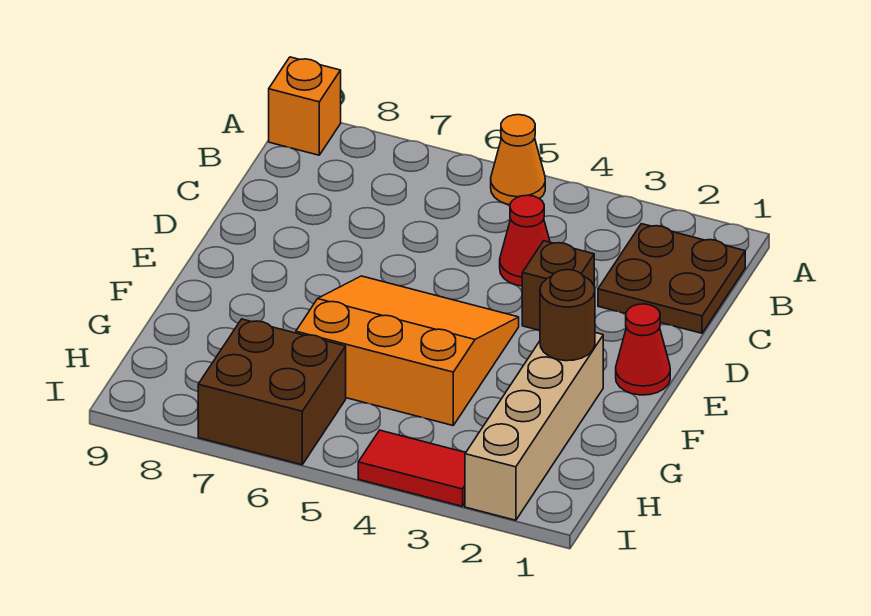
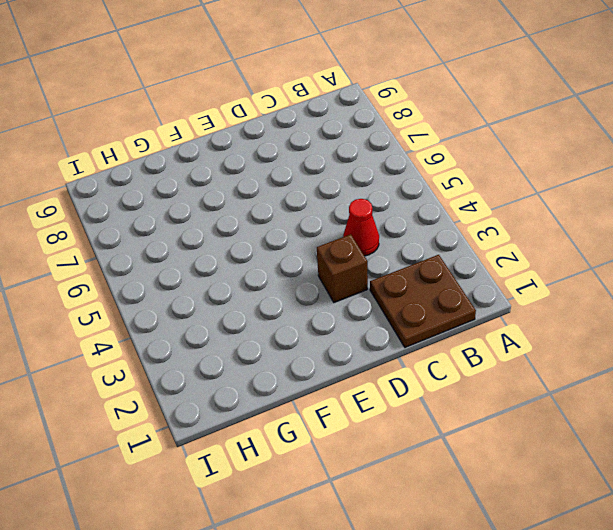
none -> orange 1x1 cone [491,115,545,205]
none -> orange 1x1 brick [269,57,341,155]

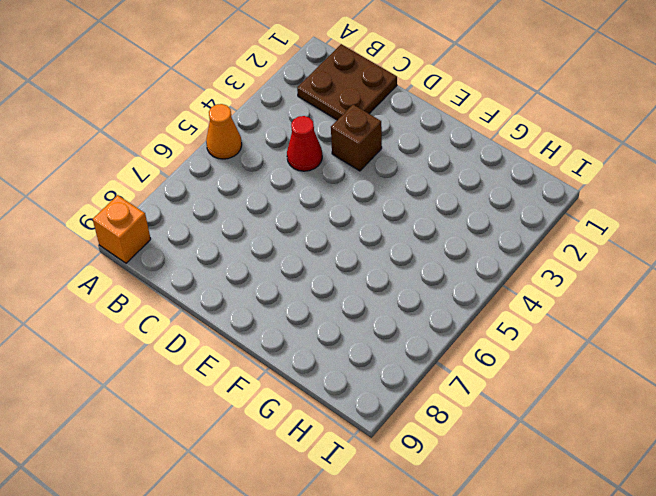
none -> red 1x1 cone [616,304,670,395]
none -> orange 3x3 slope [296,276,519,425]

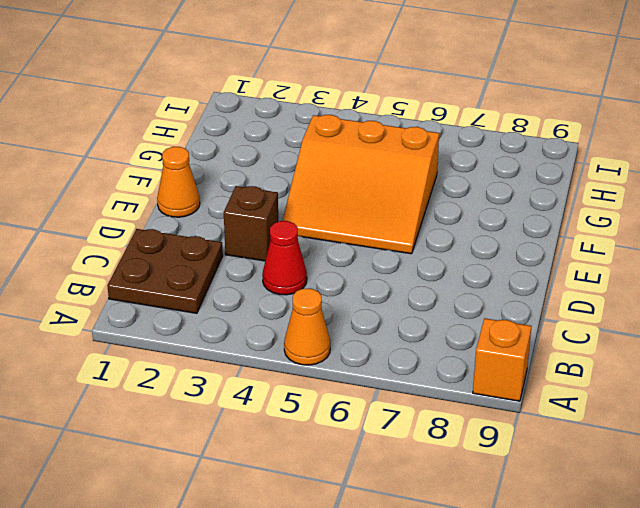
orange 1x1 cone [157,147,200,217] -> red 1x1 cone [616,304,670,395]
none -> tan 1x4 brick [465,333,603,520]
none -> brown 2x2 brick [198,319,346,465]

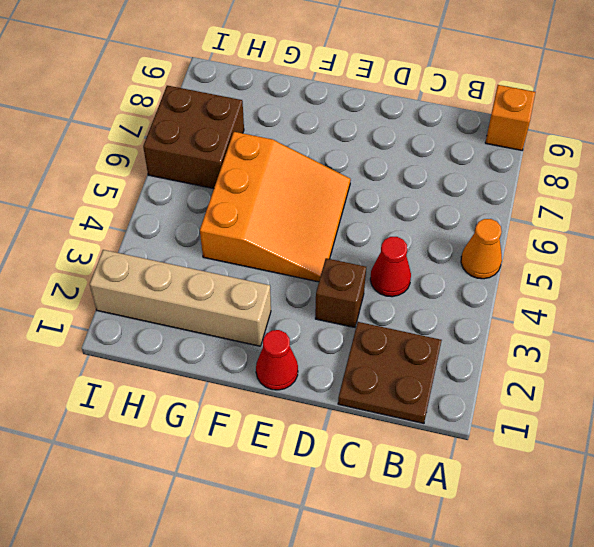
none -> red 1x2 tile [358,430,465,506]
none -> brown 1x1 round brick [540,270,595,361]

